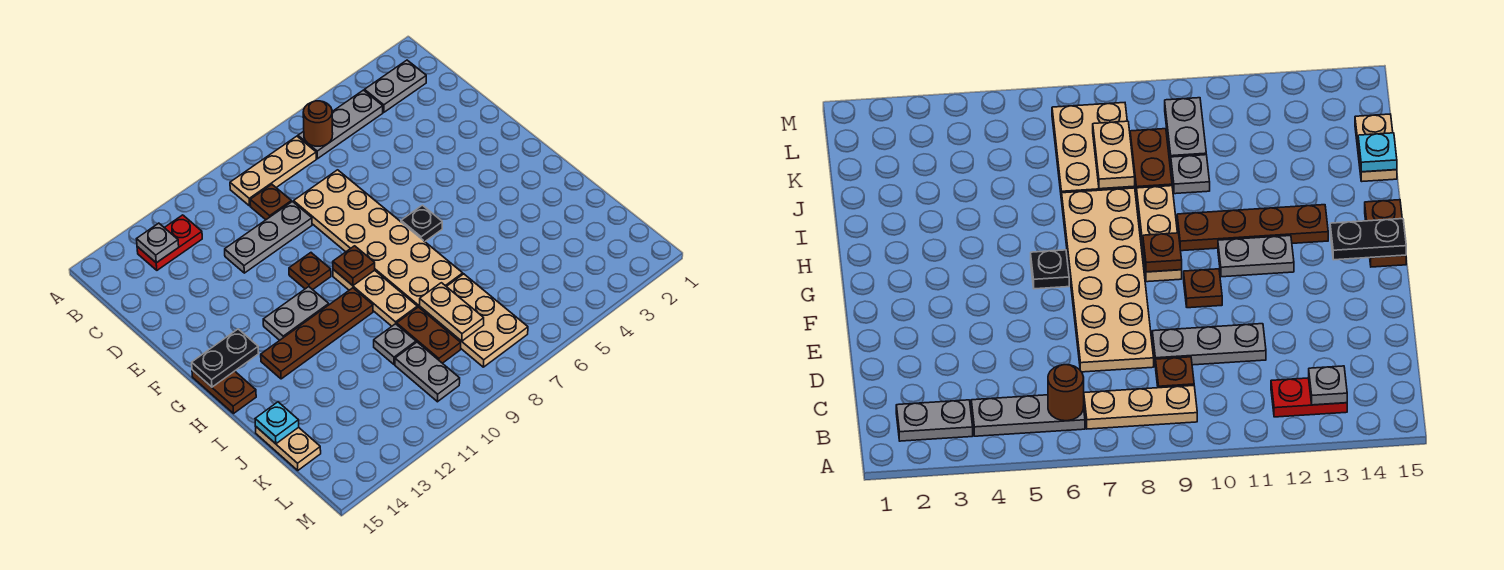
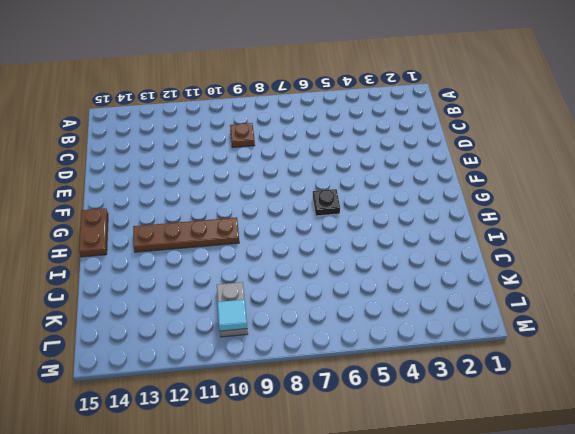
cyan 1x1 tile [217,299,247,331] -> none
none -> grey 1x2 plate [364,60,426,112]
none -> grey 1x3 plate [298,90,383,159]
none -> tan 1x3 plate [230,136,316,206]

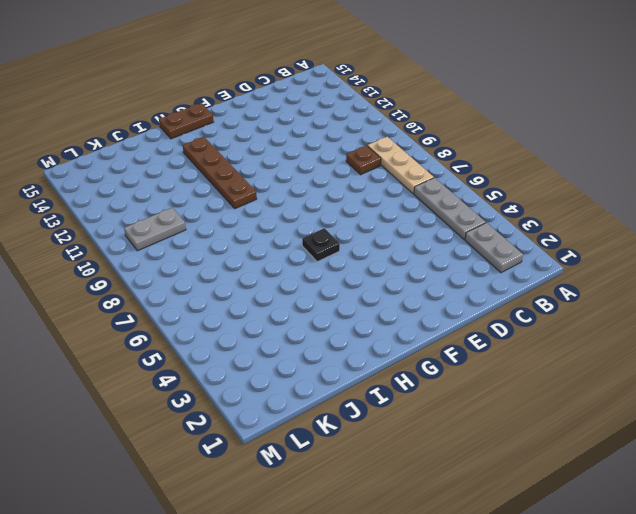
none -> red 1x2 plate [137,215,202,270]
none -> tan 2x6 plate [294,170,463,308]
none -> grey 1x3 plate [225,202,312,273]

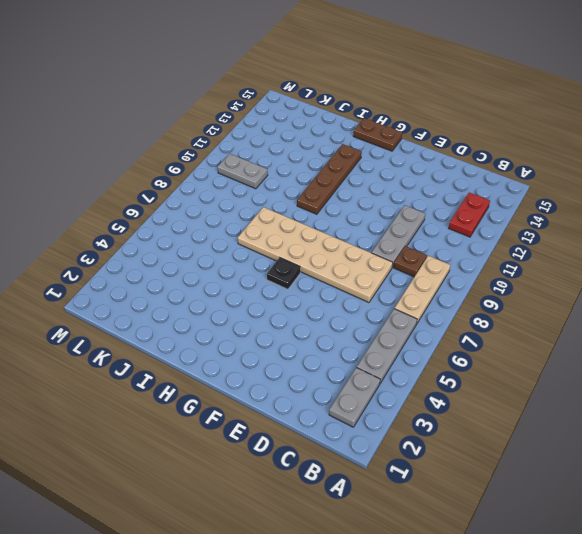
none -> brown 1x1 plate [289,253,331,290]
none -> tan 1x3 plate [333,269,417,326]
none -> grey 1x2 plate [263,287,329,340]

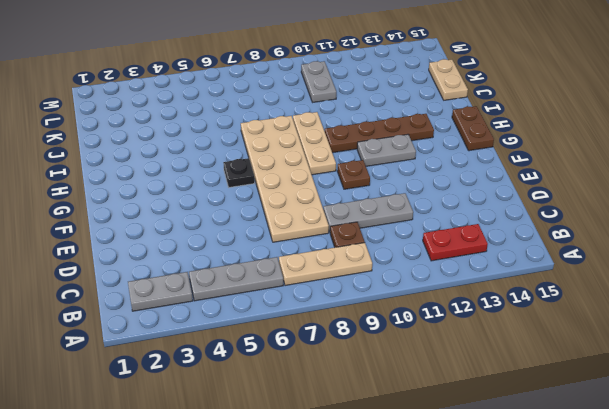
none -> tan 2x3 plate [420,274,528,367]
none -> brown 1x2 plate [397,307,461,363]
none -> grey 1x1 plate [374,324,416,364]

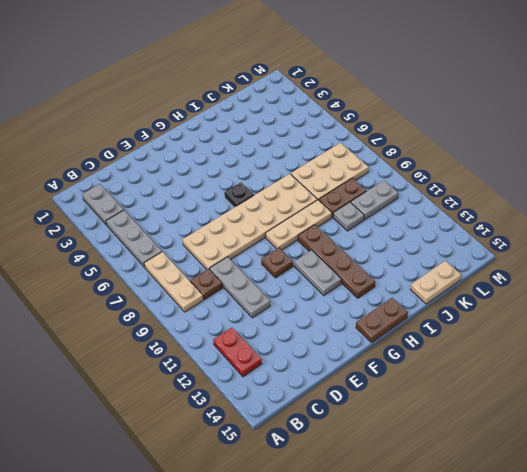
none -> brown 1x1 round brick [303,101,333,146]
none -> grey 1x1 plate [137,223,179,263]
none -> brown 1x1 plate [333,246,375,286]

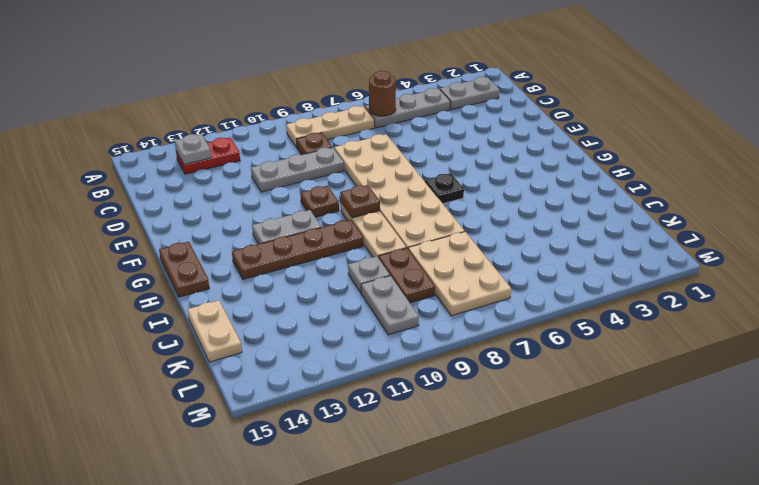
none -> black 1x2 plate [192,329,259,387]
none -> tan 1x2 plate [420,283,484,341]
none -> cyan 1x1 plate [255,402,299,444]

